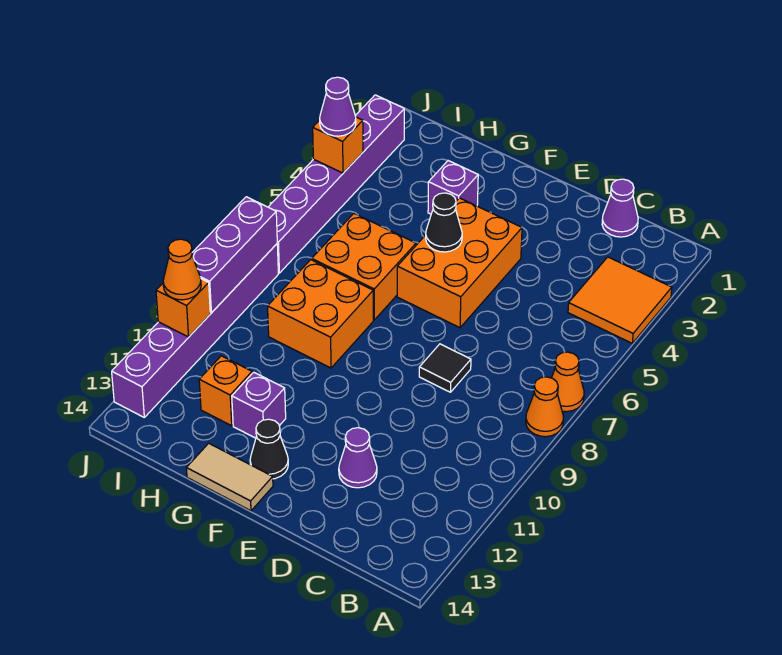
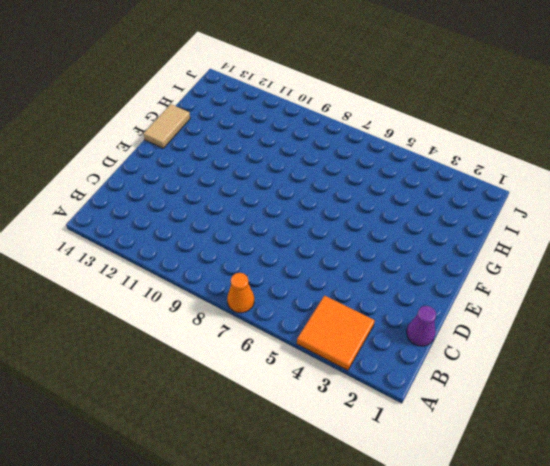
none -> orange 1x1 cone [526,377,564,437]
none -> black 1x1 tile [419,344,471,392]
none -> purple 1x1 cone [339,428,377,488]

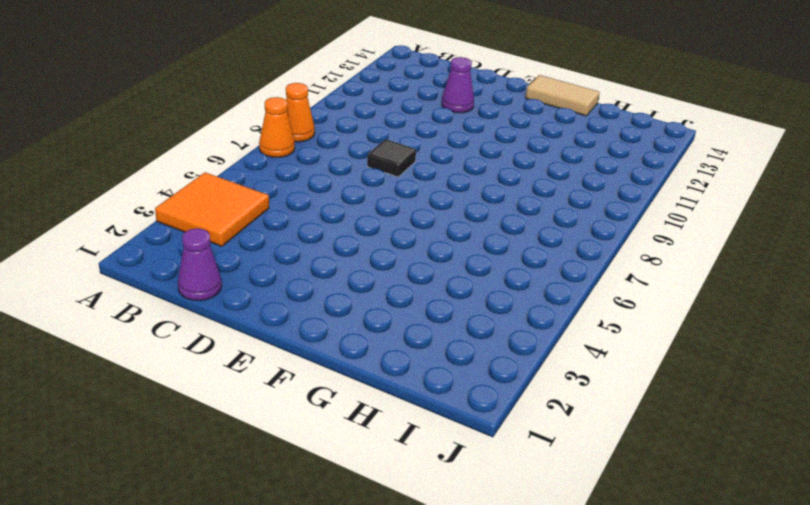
none -> orange 2x3 brick [397,198,522,328]
none -> black 1x1 cone [250,419,288,479]
none -> purple 1x1 brick [428,161,478,214]

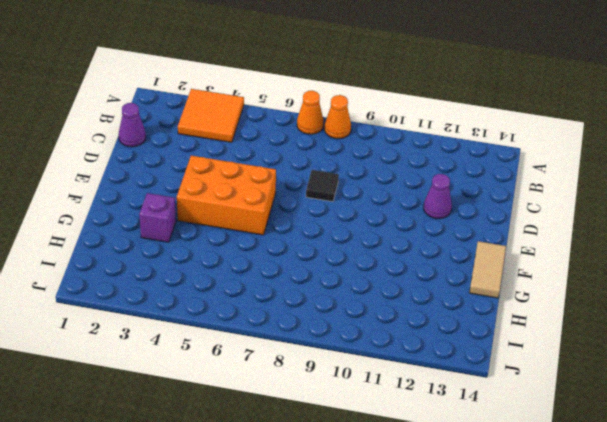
none -> black 1x1 cone [250,419,288,479]
none -> orange 2x2 brick [312,214,416,320]
none -> orange 2x2 brick [268,260,373,368]

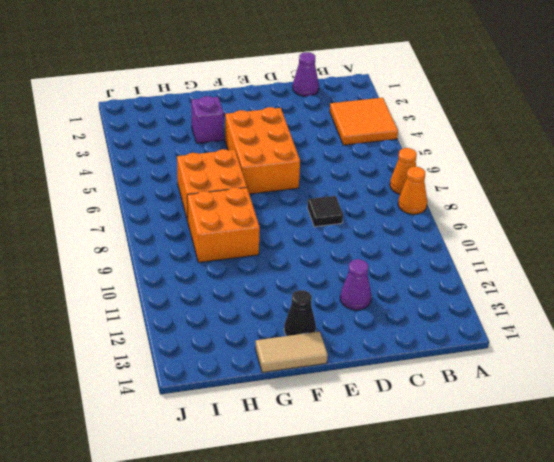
none -> purple 1x1 brick [232,372,286,438]
none -> orange 1x1 brick [199,356,252,426]
none -> purple 1x6 brick [269,95,404,273]

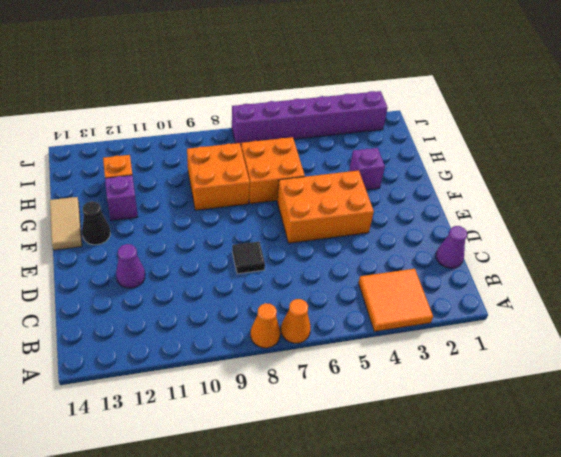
none -> purple 1x6 brick [112,244,278,417]
none -> black 1x1 cone [426,193,462,252]
none -> orange 1x1 brick [313,117,363,173]

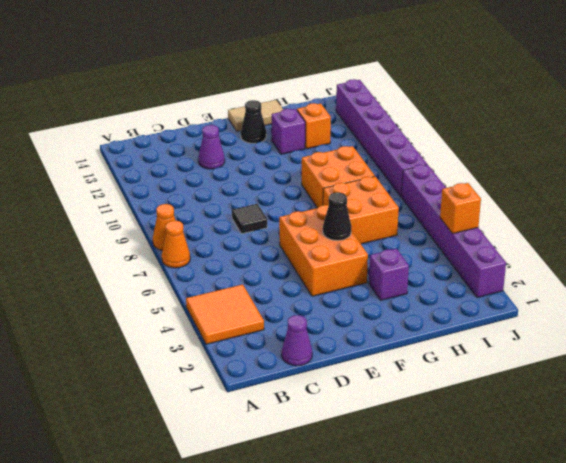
none -> purple 1x3 brick [192,197,277,313]
none -> orange 1x1 brick [156,279,210,337]
none -> purple 1x1 cone [320,77,356,136]

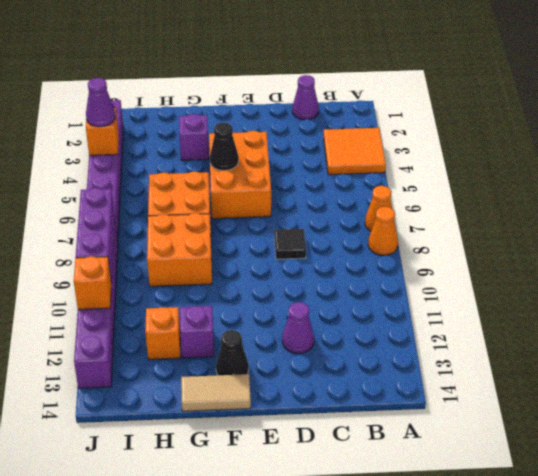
none -> orange 1x1 cone [163,239,201,300]

